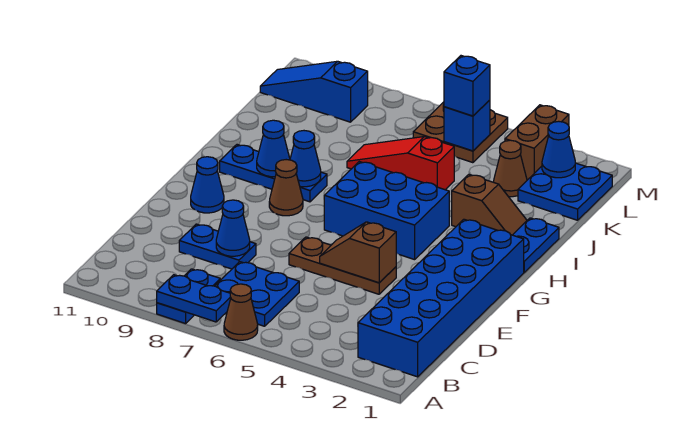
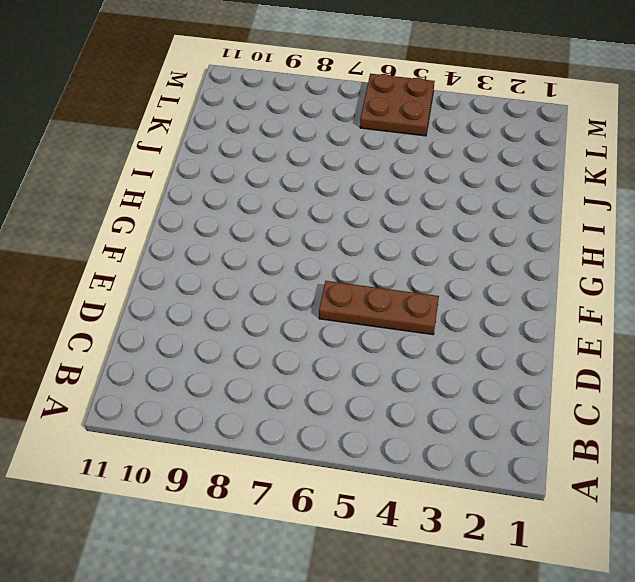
none -> brown 1x1 cone [224,284,258,340]
none -> blue 1x2 plate [157,269,220,324]
none -> blue 2x6 brick [358,219,524,377]

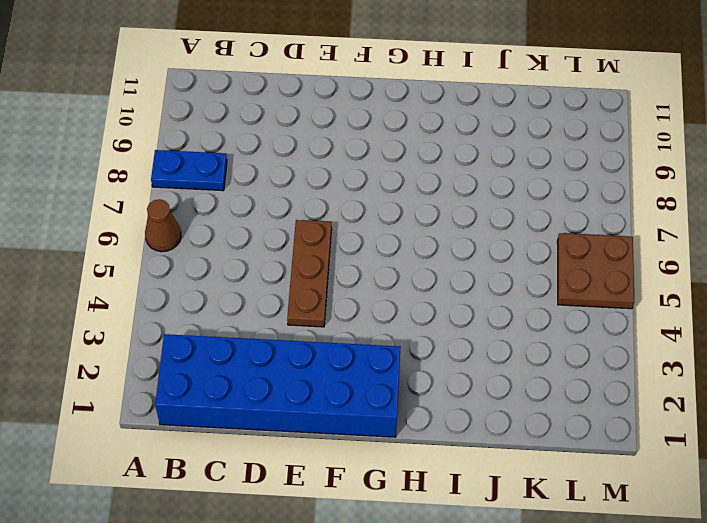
none -> blue 2x2 plate [215,262,299,326]
none -> blue 1x2 plate [179,224,256,269]
none -> blue 1x1 cone [191,157,224,213]

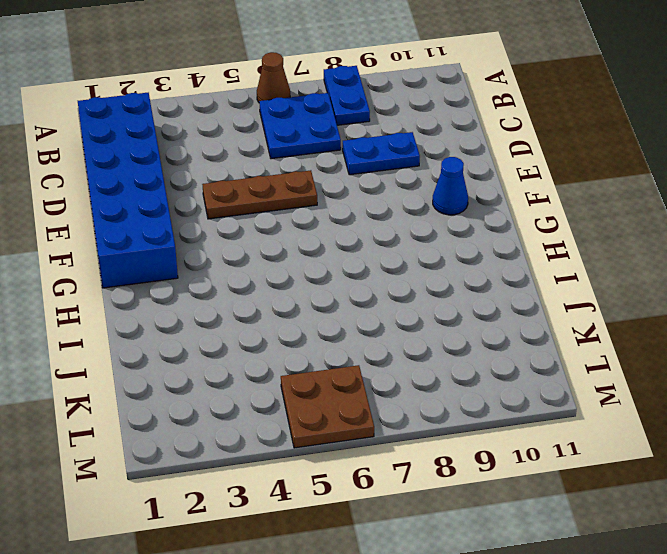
none -> blue 2x3 brick [324,162,449,260]
none -> brown 1x1 cone [269,160,303,216]
none -> blue 1x2 plate [513,218,559,272]

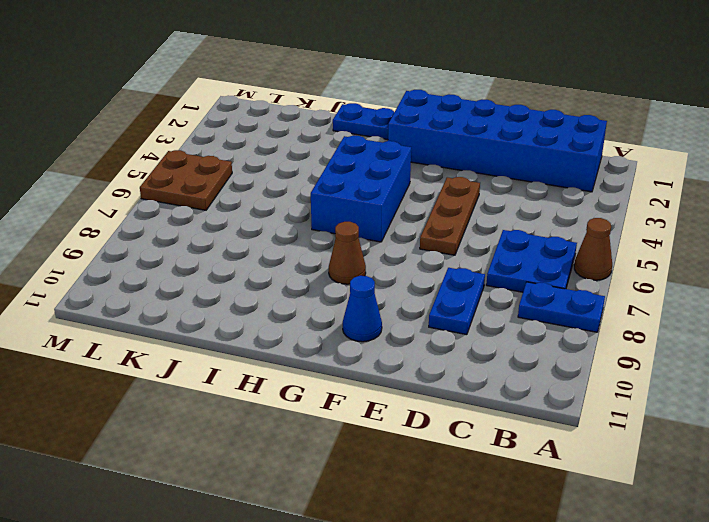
none -> blue 1x3 plate [220,145,327,202]
none -> brown 1x2 slope [452,175,527,235]
none -> red 1x3 slope [347,137,454,190]

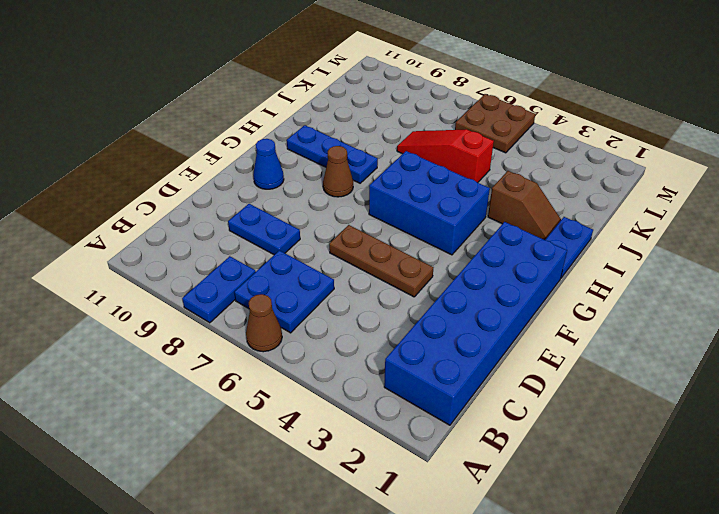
none -> blue 2x2 plate [518,163,612,220]
none -> brown 1x1 cone [494,140,527,197]
none -> brown 1x2 brick [505,105,569,180]

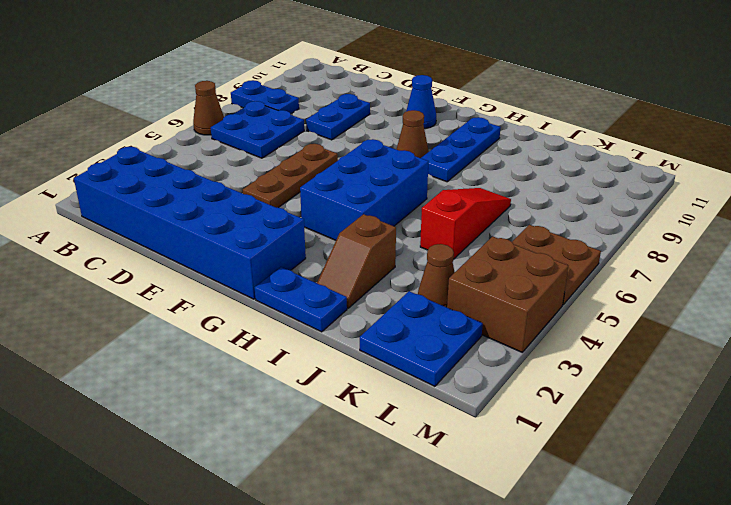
brown 2x2 brick [447,236,568,352] -> brown 1x2 brick [505,105,569,180]
none -> blue 1x3 slope [260,61,368,122]
none -> blue 1x2 plate [157,275,231,322]
none -> blue 1x1 cone [216,200,250,256]

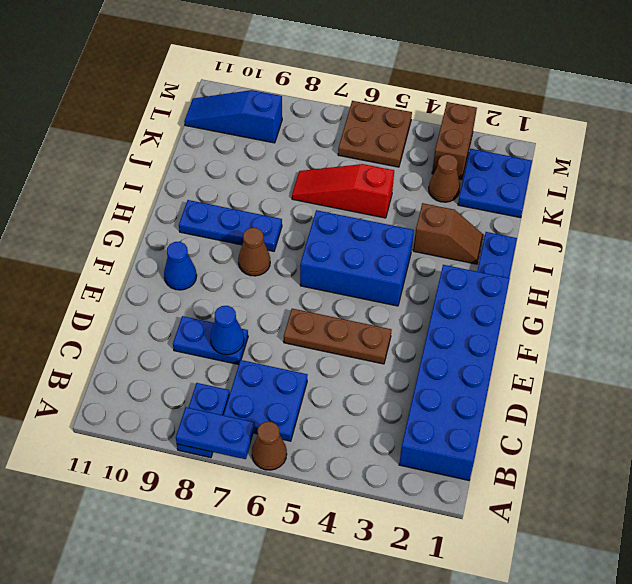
none -> brown 1x2 slope [320,222,396,283]
none -> blue 1x1 cone [290,131,321,187]
none -> blue 1x1 cone [257,120,290,177]

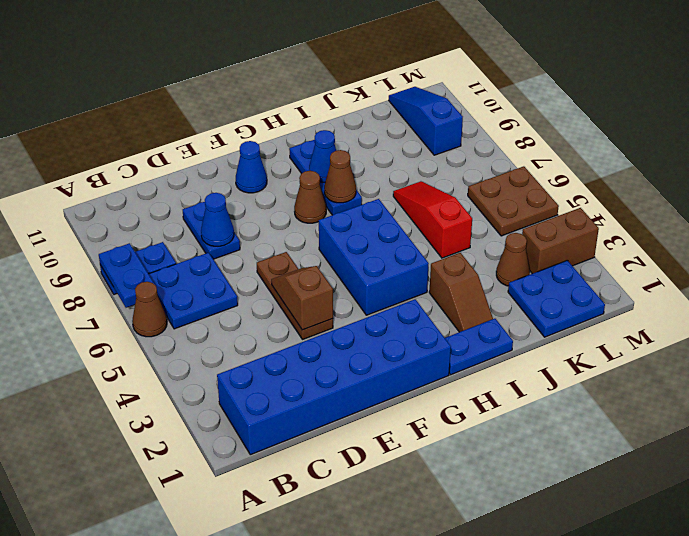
brown 1x1 cone [324,150,356,203] -> blue 1x1 cone [290,131,321,187]
none -> blue 1x1 cone [542,121,575,178]
none -> blue 1x1 brick [444,100,490,151]
none -> blue 1x1 brick [444,56,490,116]

